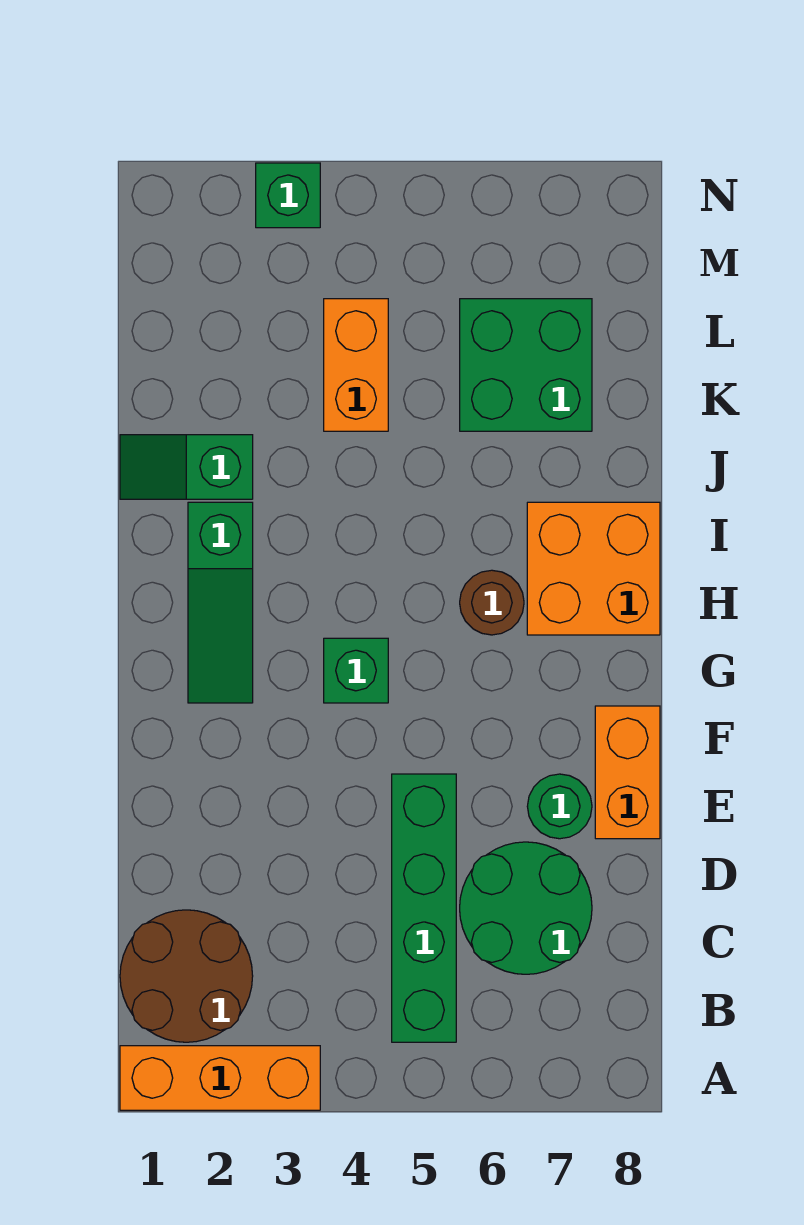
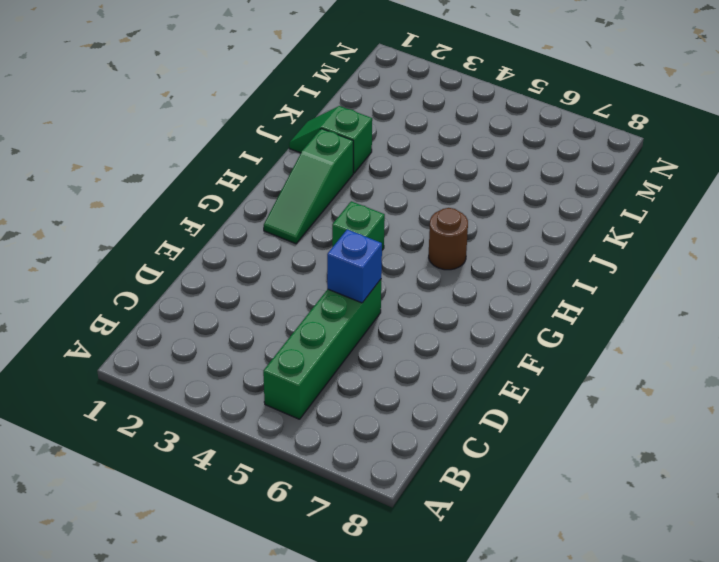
blue 1x1 brick [327,229,382,303] -> none
none -> orange 1x3 brick [120,1046,320,1110]
none -> brown 2x2 round brick [120,910,253,1042]
none -> green 2x2 round brick [460,842,592,974]

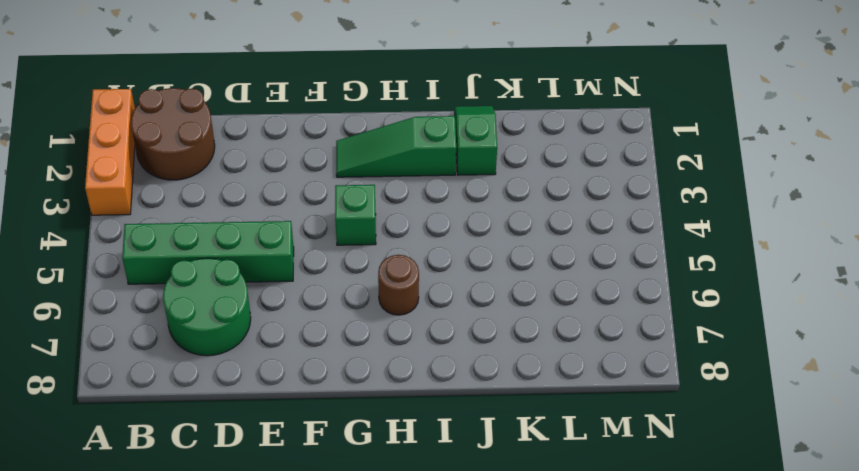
none -> green 1x1 round brick [527,774,592,839]
none -> orange 1x2 brick [595,706,660,839]
none -> orange 2x2 brick [527,502,660,635]

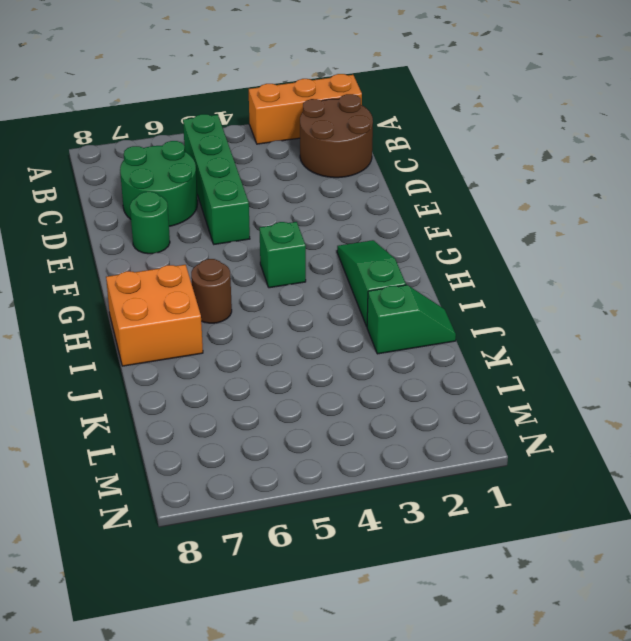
none -> orange 1x2 brick [595,706,660,839]
none -> orange 1x2 brick [324,299,388,431]
none -> green 2x2 brick [460,299,592,431]

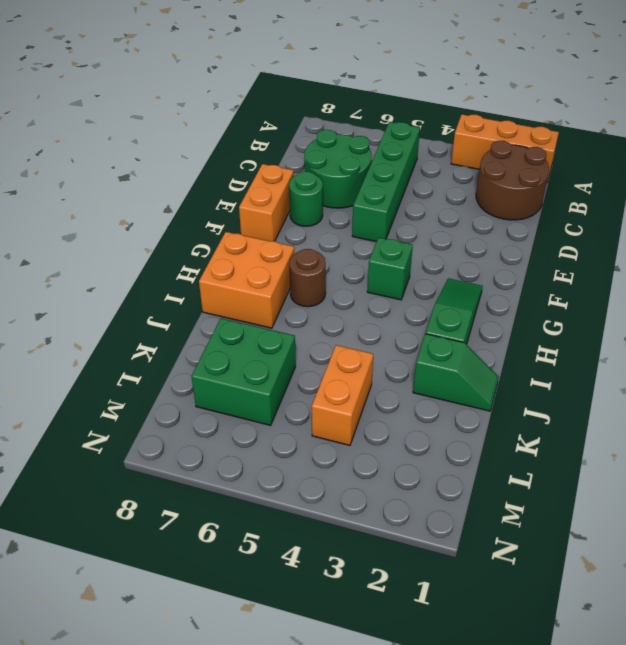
none -> green 1x1 brick [256,163,320,228]

